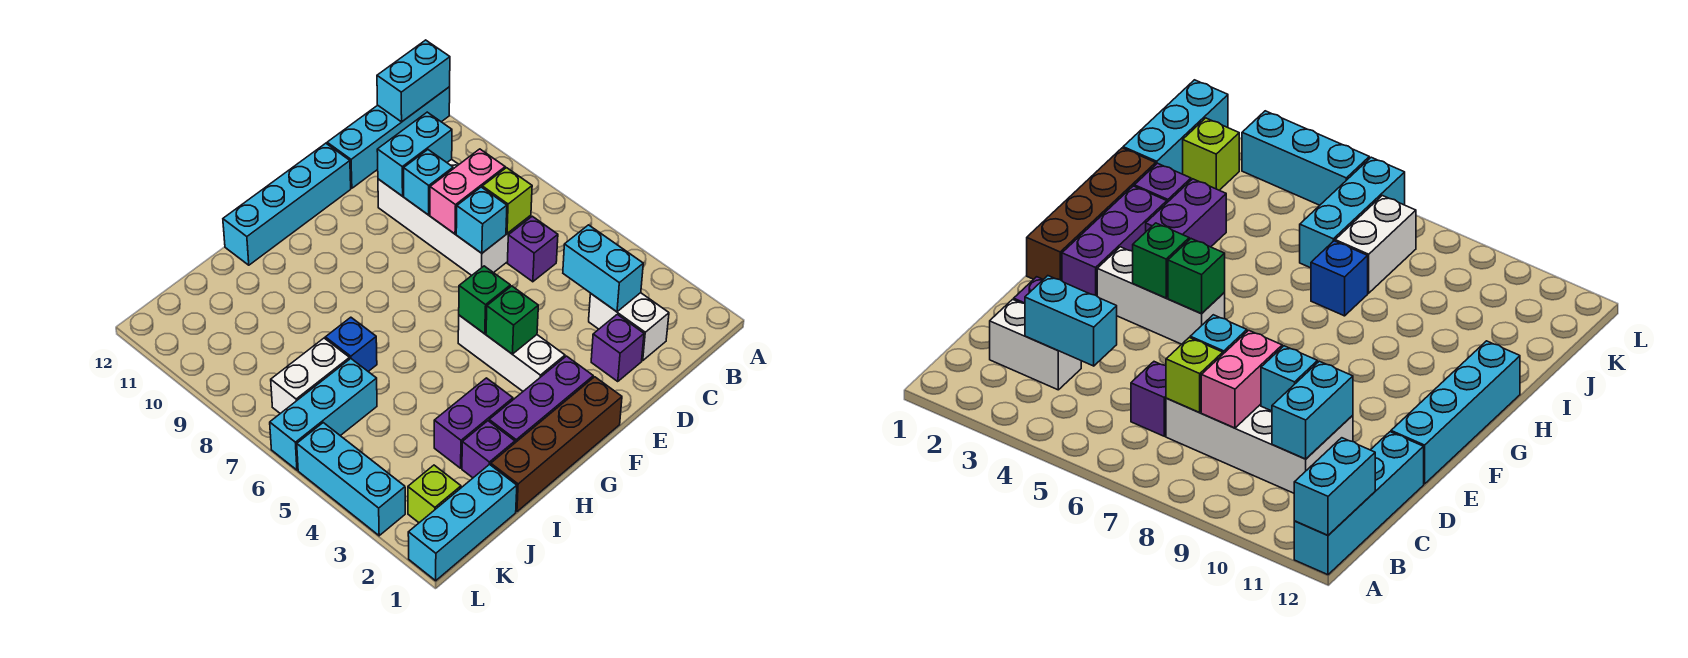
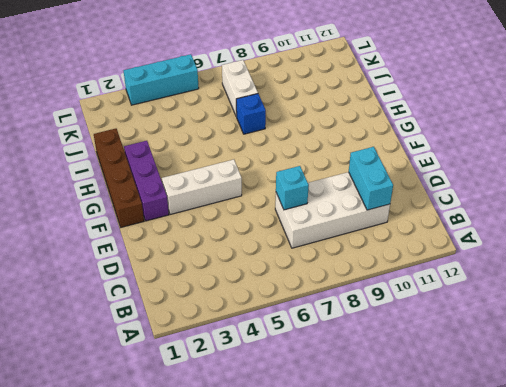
none -> cyan 1x4 brick [327,87,450,188]
none -> white 1x2 brick [589,293,669,360]
none -> purple 1x1 brick [507,216,558,282]

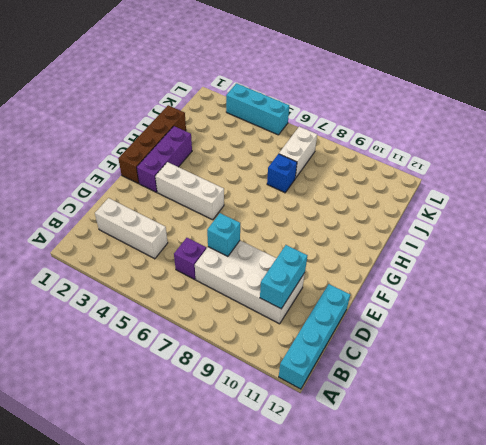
white 1x3 brick [95,198,168,259] -> white 1x2 brick [589,293,669,360]
none -> purple 1x1 brick [591,314,644,382]
none -> cyan 1x4 brick [223,143,351,265]
none -> purple 1x2 brick [434,378,513,468]

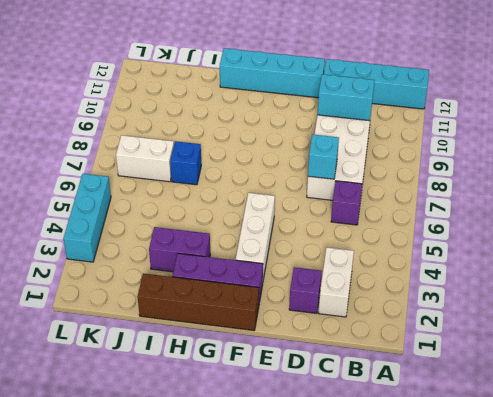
none -> purple 1x1 brick [462,421,515,478]
none -> cyan 1x3 brick [408,464,517,581]
none -> cyan 1x3 brick [270,359,377,470]

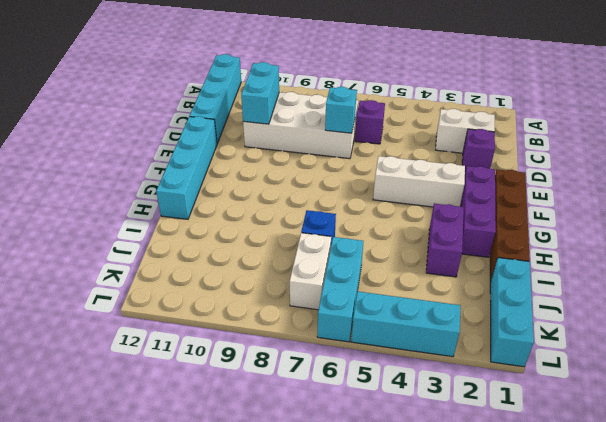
none -> purple 1x1 brick [462,421,515,478]
none -> lime 1x1 brick [408,465,461,523]
none -> cyan 1x2 brick [377,40,450,122]

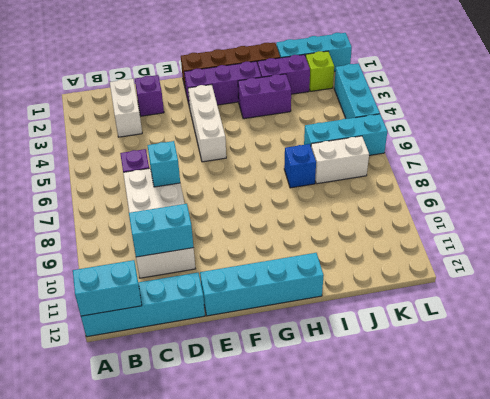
purple 1x2 brick [258,55,310,94] -> purple 1x1 brick [462,421,515,478]
none -> cyan 1x2 brick [563,225,643,312]
none -> lime 1x1 brick [482,168,532,233]
none -> pink 1x2 brick [430,149,505,234]

